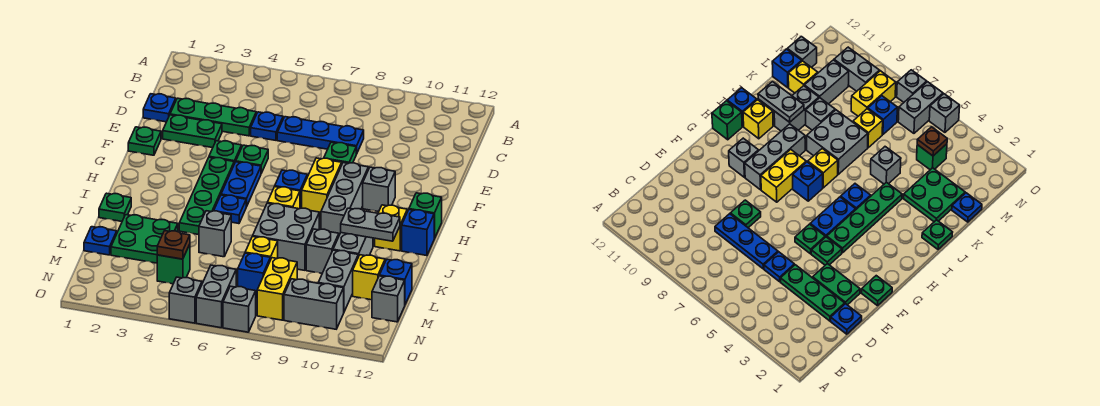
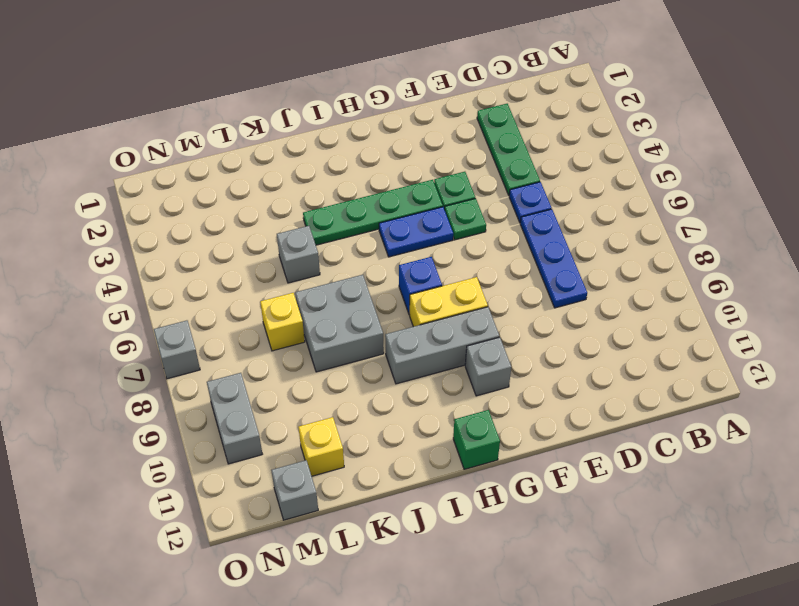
none -> blue 1x1 plate [143,94,176,122]
none -> green 1x2 plate [163,115,222,148]
none -> green 1x1 plate [324,142,356,164]
none -> green 1x1 plate [128,127,161,155]

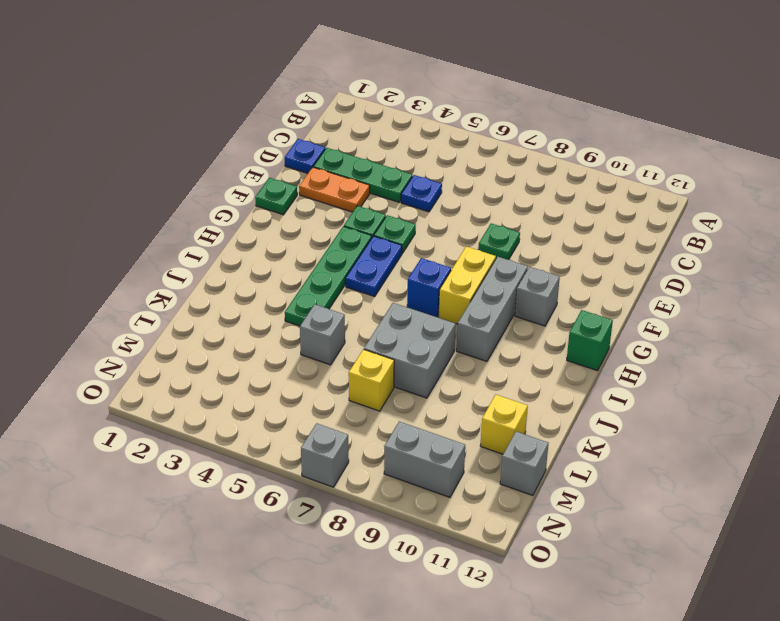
orange 1x2 plate [299,167,370,212] -> green 1x2 plate [163,115,222,148]
none -> blue 1x3 plate [277,117,364,154]
none -> blue 1x1 plate [214,195,246,224]
none -> yellow 1x1 brick [267,187,300,209]
none -> yellow 1x1 brick [375,205,407,251]

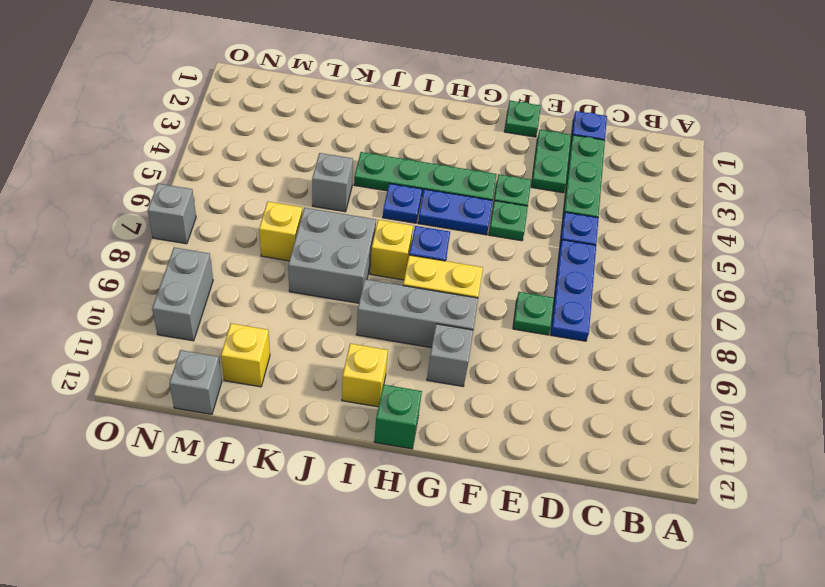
none -> blue 1x1 brick [402,210,434,256]
none -> green 1x1 plate [99,193,131,221]
none -> grey 1x2 brick [333,233,373,257]
none -> green 2x2 plate [111,215,178,263]

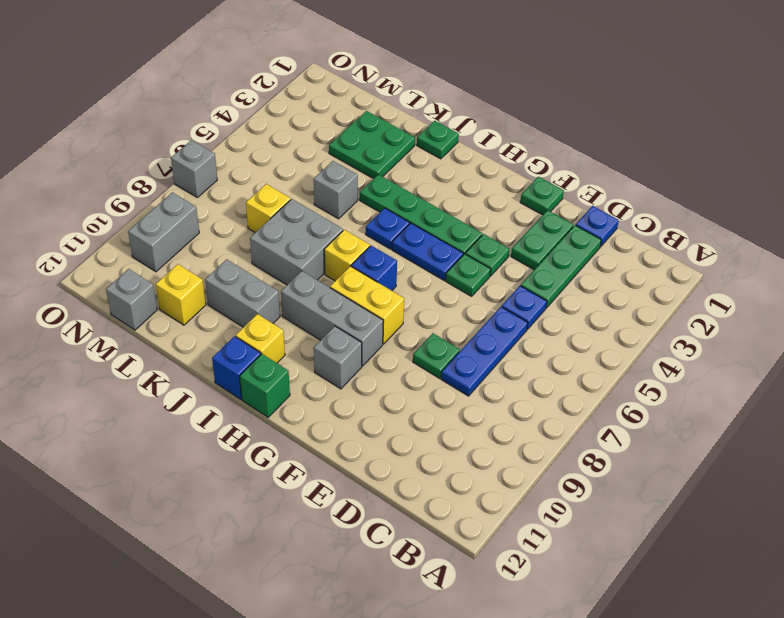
none -> grey 1x1 brick [306,229,339,273]
none -> blue 1x1 plate [84,227,117,255]
none -> grey 1x2 brick [319,250,358,312]
none -> blue 1x1 brick [379,259,412,304]

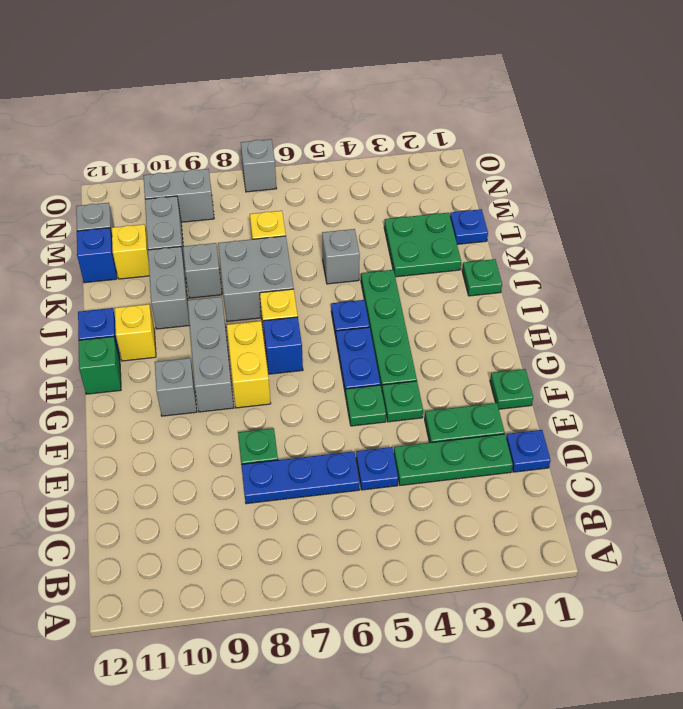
none -> green 1x1 brick [157,244,190,284]
none -> blue 1x1 brick [238,253,270,298]
none -> yellow 1x2 brick [257,258,297,320]
none -> grey 1x2 brick [196,265,236,328]

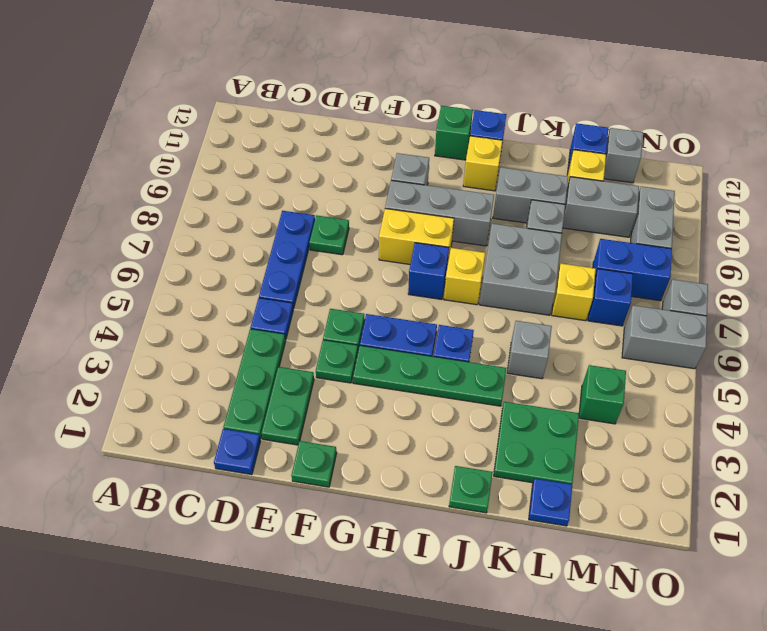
blue 1x2 brick [593,239,672,301] -> yellow 1x2 brick [257,258,297,320]
none -> grey 1x1 brick [169,277,202,323]
none -> grey 1x2 plate [341,208,400,241]
none -> brown 1x1 plate [157,231,190,259]

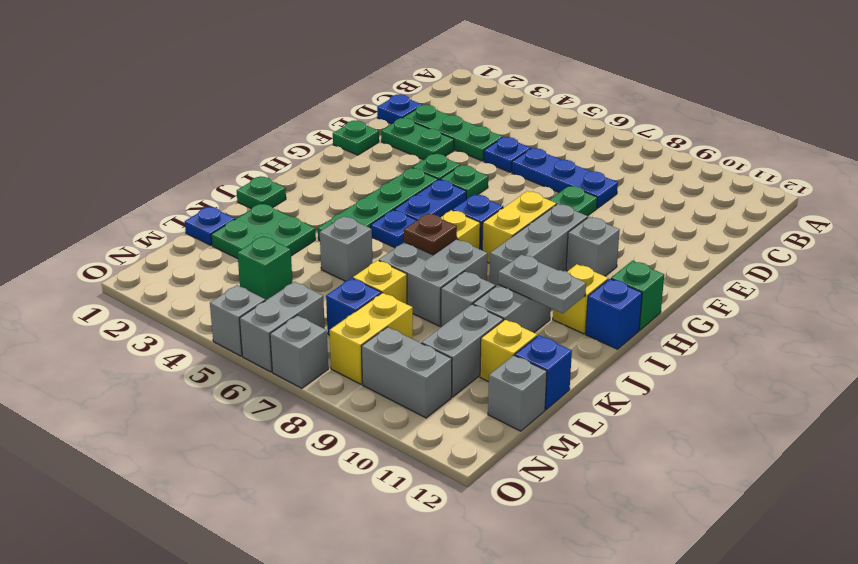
brown 1x1 plate [404,213,457,255] -> brown 1x1 plate moved to [157,231,190,259]

